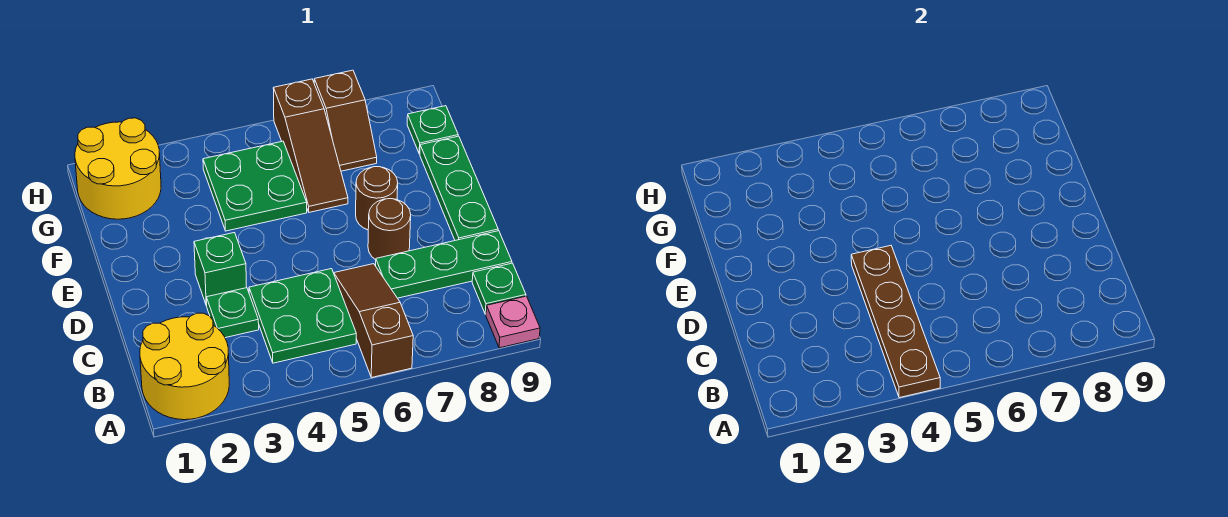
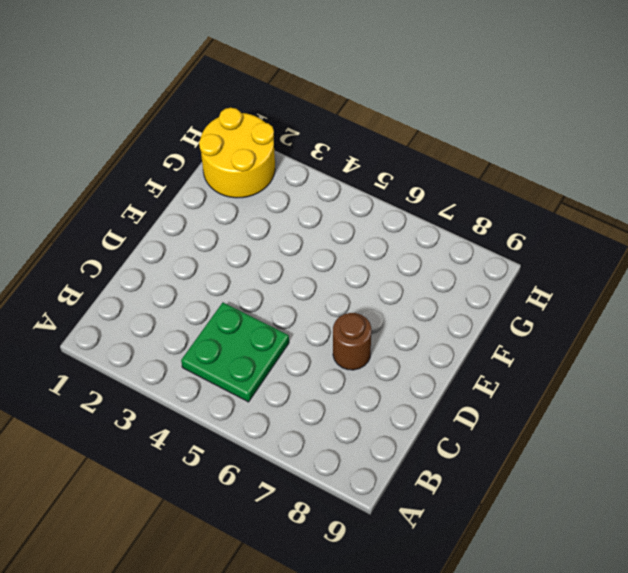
none -> yellow 2x2 round brick [140,313,229,420]
none -> brown 1x3 slope [334,264,413,378]
none -> pink 1x1 plate [486,296,540,348]

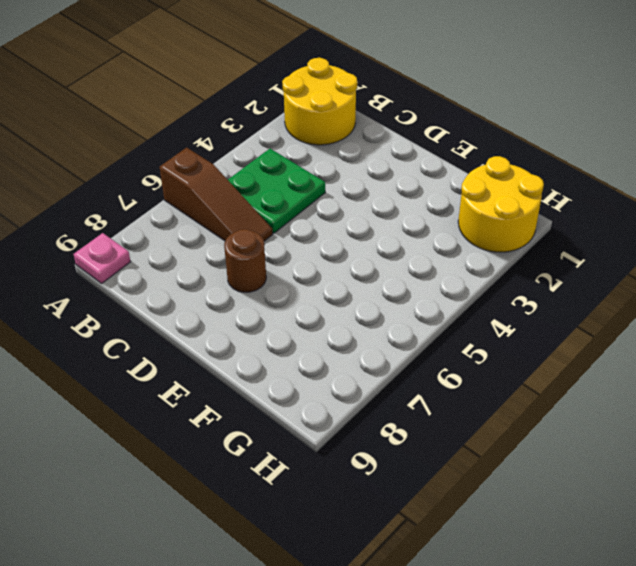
none -> green 1x1 plate [472,263,526,314]
none -> green 1x1 plate [206,288,259,338]
none -> green 1x3 plate [376,231,512,298]

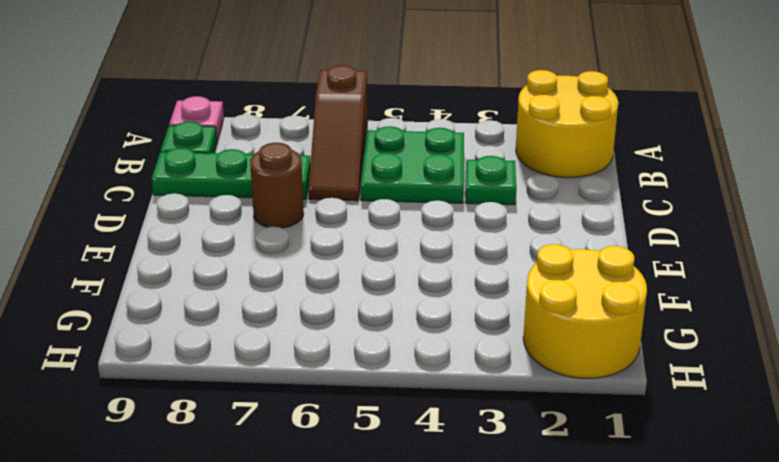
none -> green 1x1 brick [194,233,247,305]
none -> green 1x3 plate [420,136,498,240]
none -> brown 1x1 round brick [356,167,398,230]

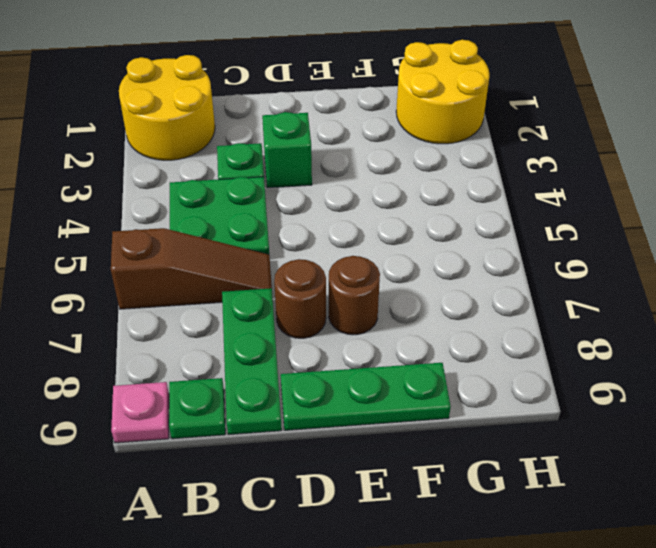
none -> green 2x2 plate [203,141,307,231]
none -> brown 1x3 slope [273,79,348,212]
none -> brown 1x2 slope [314,70,377,171]

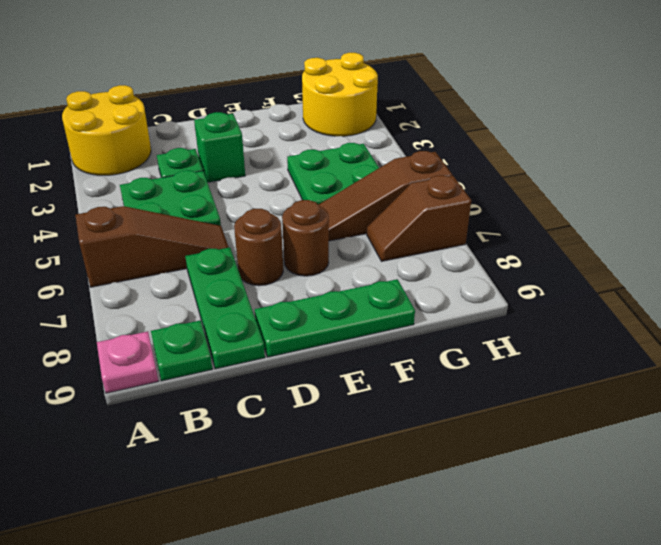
none -> green 1x1 plate [407,106,458,154]
none -> brown 1x4 plate [851,246,940,398]

